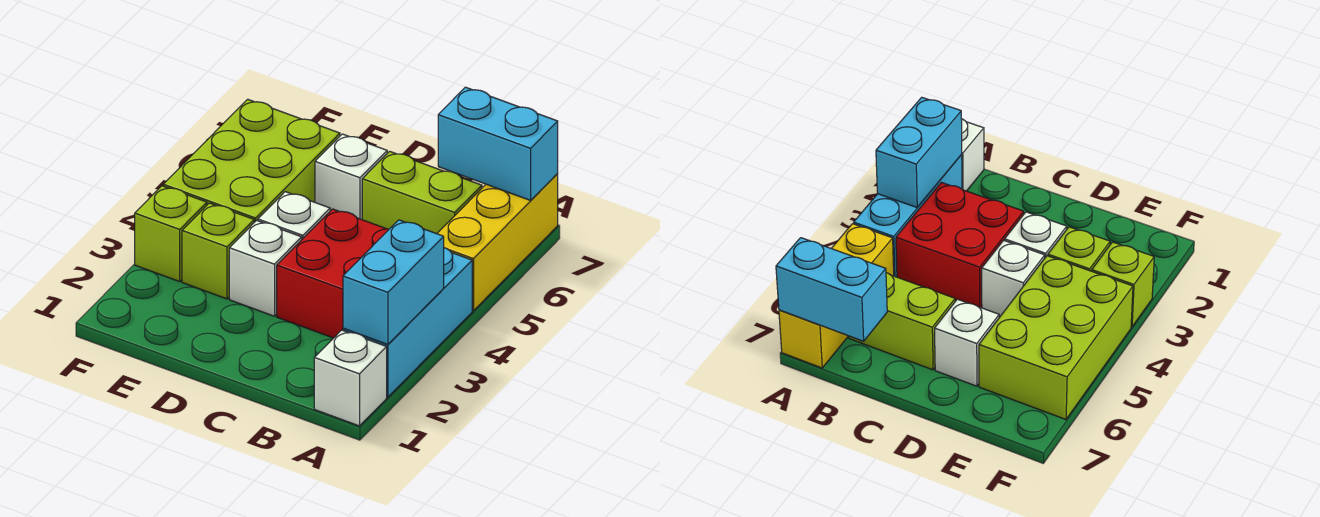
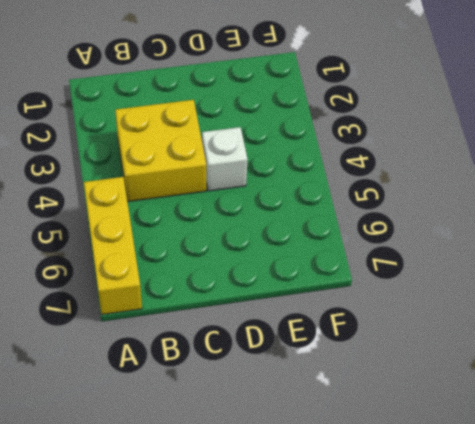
yellow 2x2 brick [115,100,206,202] -> red 2x2 brick [277,209,389,338]
none -> white 1x1 brick [314,330,387,426]
none -> cyan 1x3 brick [343,248,472,397]
none -> lime 1x2 brick [362,151,482,234]

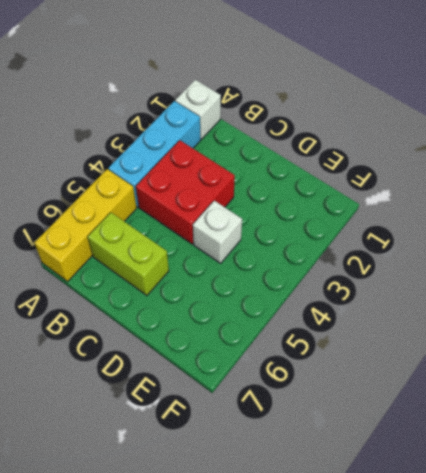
none -> white 1x1 brick [229,220,302,316]
none -> white 1x1 brick [315,134,387,220]
none -> lime 1x1 brick [182,203,254,299]

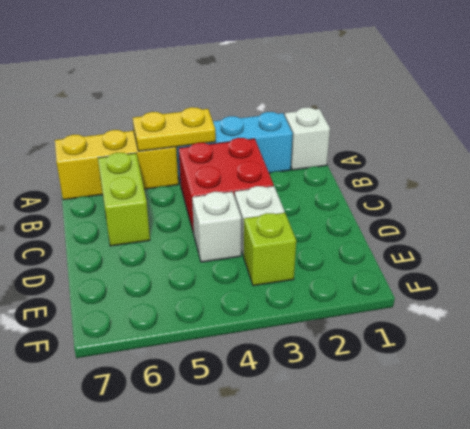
yellow 1x2 plate [133,107,216,151] -> none
none -> white 1x1 brick [315,134,387,220]
none -> lime 2x3 brick [163,99,340,222]
none -> lime 1x1 brick [135,186,207,281]

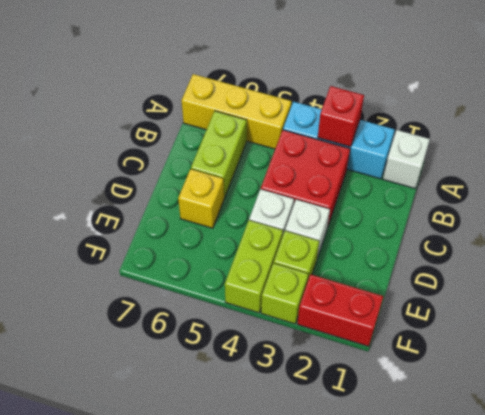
red 1x1 brick [318,86,364,147] -> cyan 1x2 brick [343,220,444,344]
yellow 1x1 brick [178,169,224,228] -> white 1x1 brick [315,134,387,220]
lime 1x2 brick [225,220,283,313] -> lime 2x3 brick [163,99,340,222]
red 1x2 brick [297,274,383,346] -> none
none -> cyan 1x2 brick [438,87,558,200]

